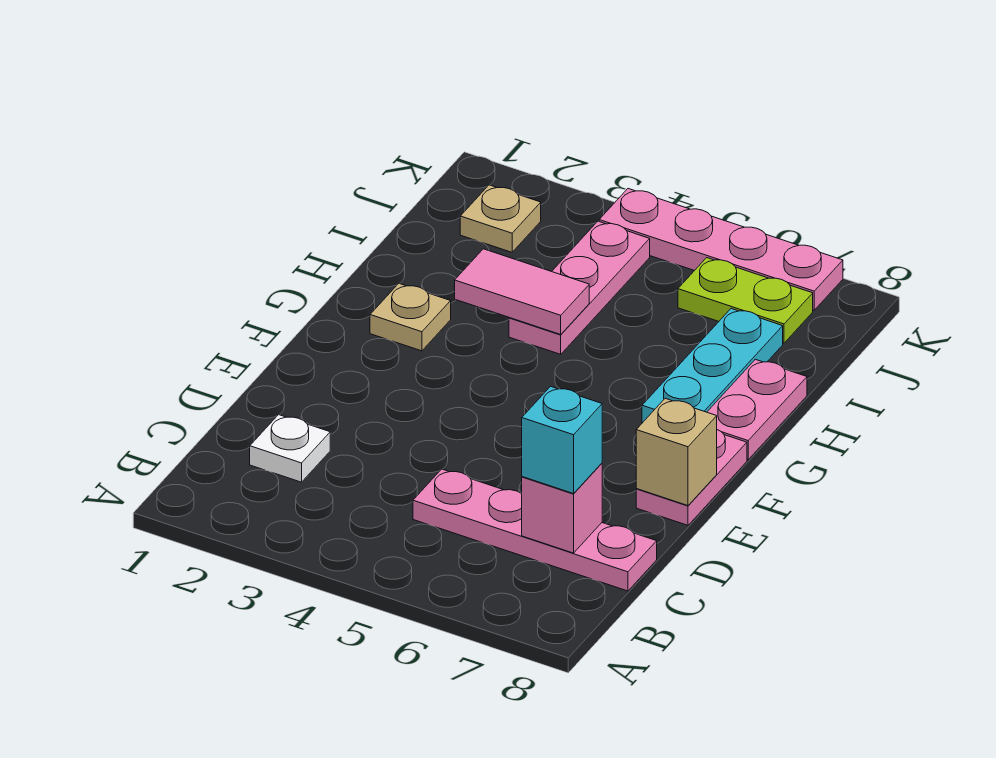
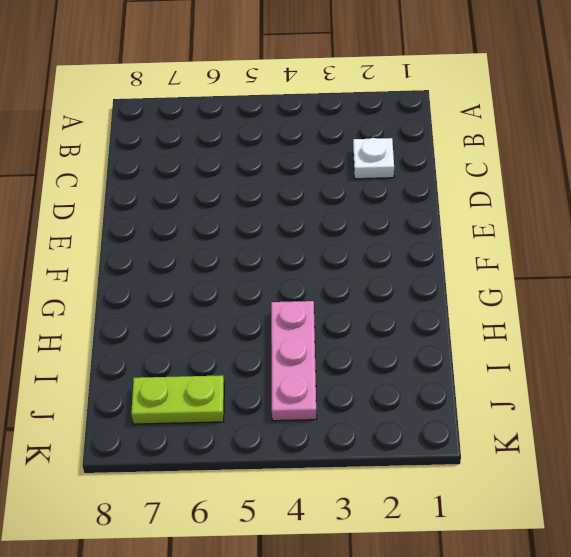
none -> pink 1x4 plate [413,469,657,591]
none -> pink 1x2 plate [636,430,747,525]
none -> tan 1x1 plate [370,283,451,351]

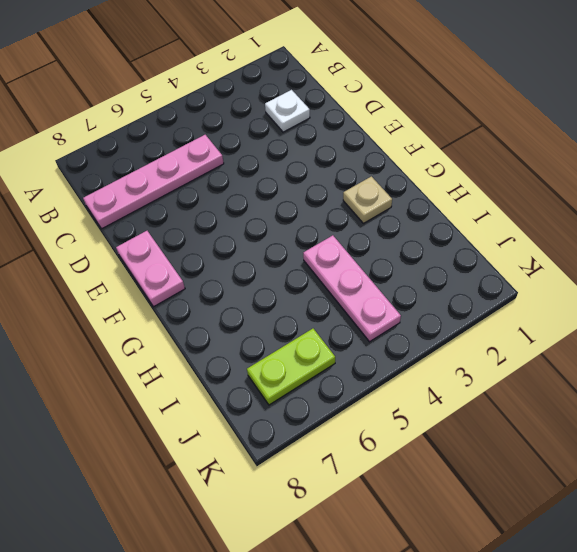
none -> cyan 1x3 plate [642,309,783,423]
none -> pink 1x2 plate [707,359,807,460]
none -> tan 1x1 plate [460,185,541,252]

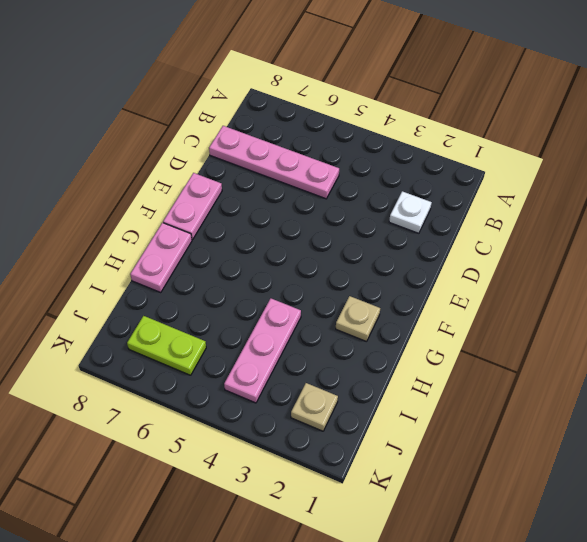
none -> cyan 1x3 plate [642,309,783,423]
none -> pink 1x4 plate [599,189,843,310]
none -> pink 1x1 brick [522,463,602,553]

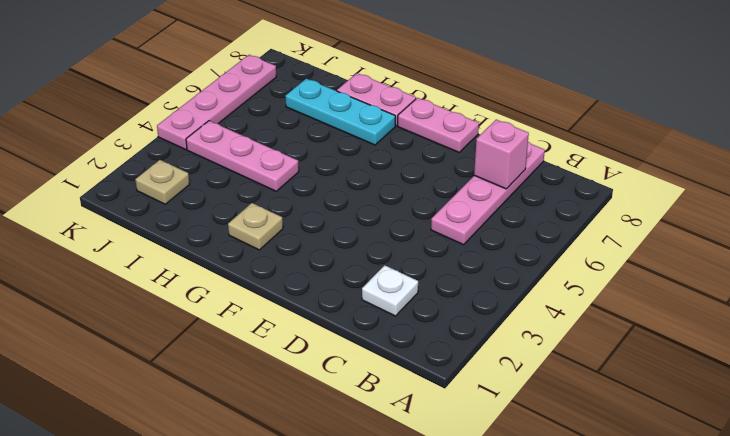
none -> lime 1x2 plate [678,258,813,343]
none -> tan 1x1 brick [636,398,717,506]
none -> pink 1x2 tile [455,249,589,334]

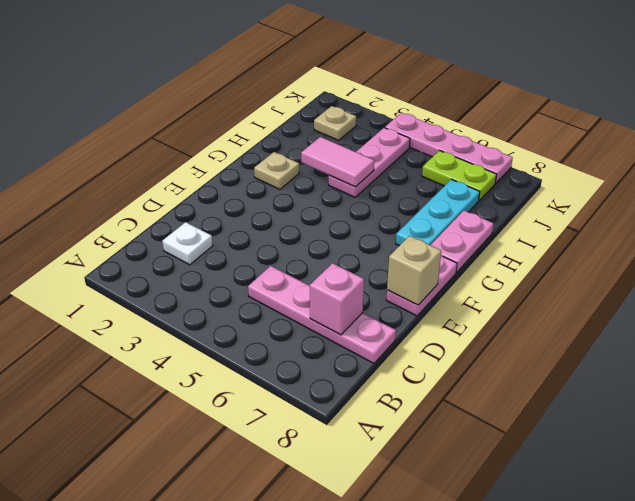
none -> cyan 1x1 brick [522,386,602,494]

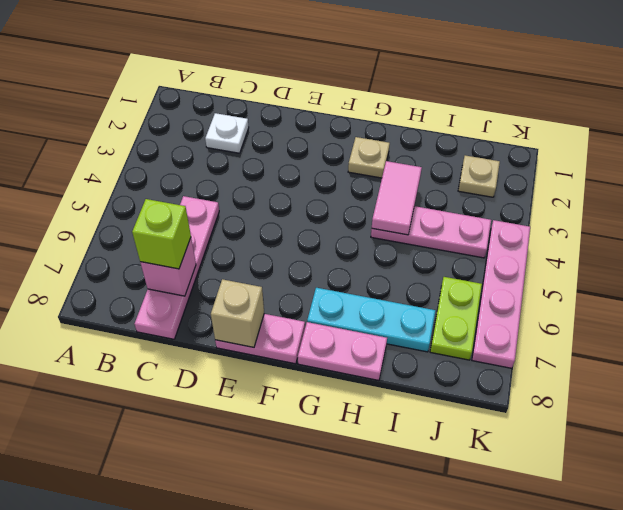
lime 1x1 brick [132,199,191,269] -> cyan 1x1 brick [522,386,602,494]

